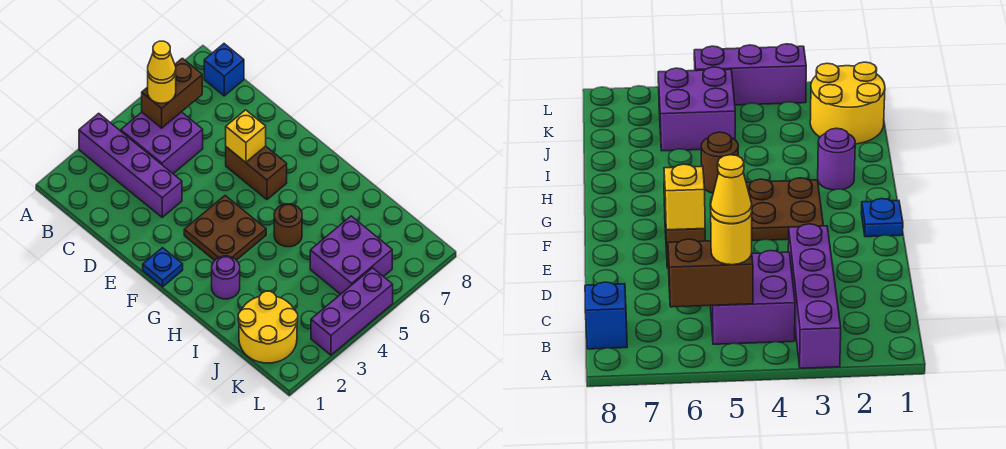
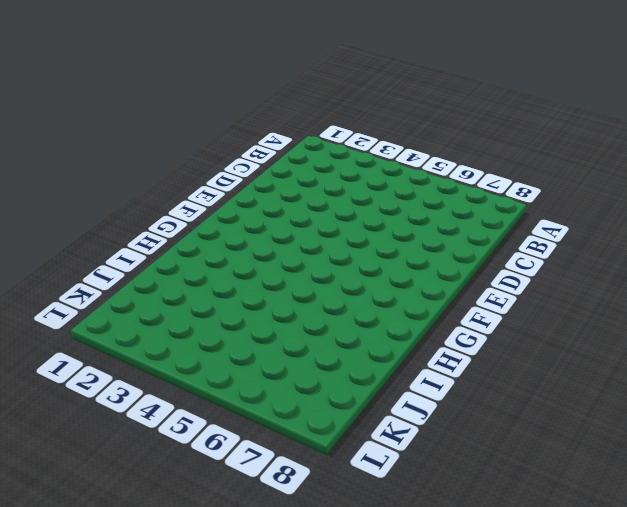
none -> purple 1x4 brick [79,113,182,217]
none -> purple 2x2 brick [121,112,203,173]
none -> blue 1x1 brick [204,44,244,96]

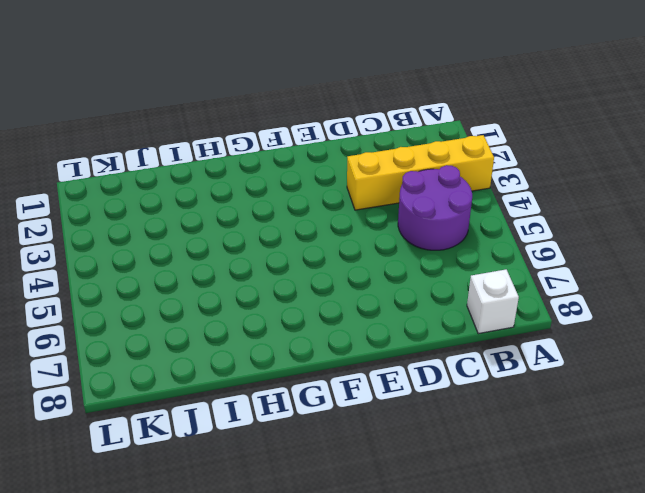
yellow 1x4 brick [347,135,494,210] -> purple 1x4 brick [79,113,182,217]
purple 2x2 round brick [398,165,472,250] -> purple 2x2 brick [121,112,203,173]
white 1x1 brick [467,269,519,334] -> blue 1x1 brick [204,44,244,96]
none -> brown 1x2 brick [226,146,287,199]
none -> blue 1x1 plate [143,248,183,287]
none -> brown 2x2 plate [184,196,266,260]

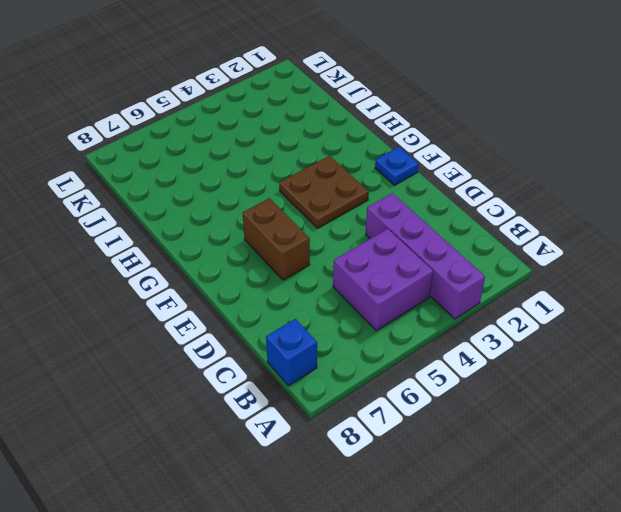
none -> purple 1x1 round brick [212,256,240,299]
none -> brown 1x1 round brick [274,204,302,247]
none -> yellow 2x2 round brick [238,291,298,363]

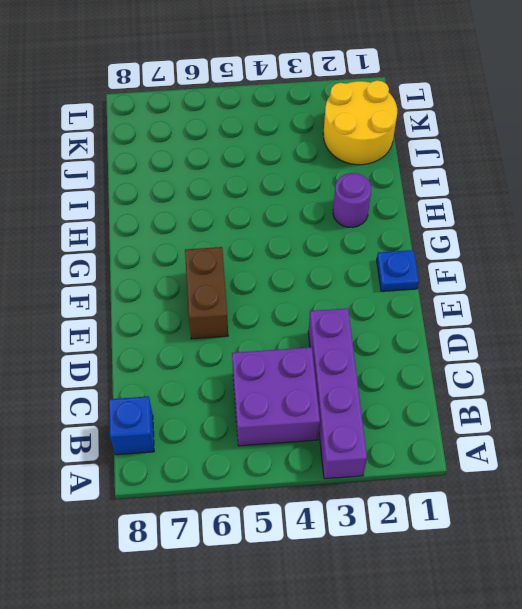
none -> brown 2x2 plate [184,196,266,260]
none -> brown 1x1 round brick [274,204,302,247]
none -> purple 2x2 brick [310,216,392,294]

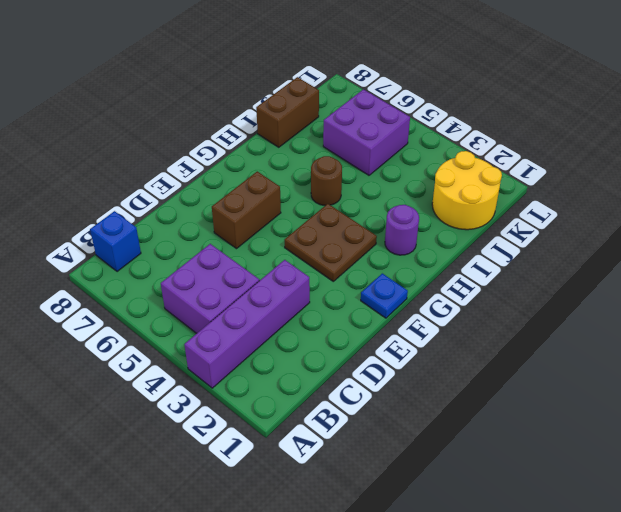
brown 1x2 brick [256,77,319,147] -> brown 1x2 brick turned to [142,58,202,128]
none -> purple 1x3 brick [311,268,393,355]
none -> yellow 1x1 brick [226,110,266,162]
none -> yellow 1x1 round brick [148,74,176,103]

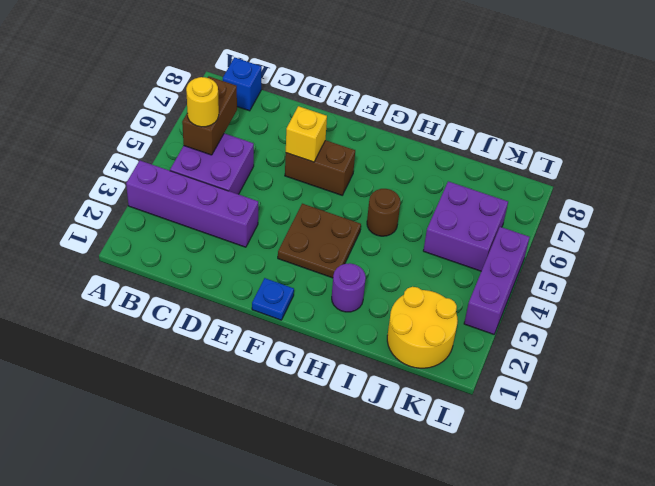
none -> yellow 1x1 cone [148,41,176,83]

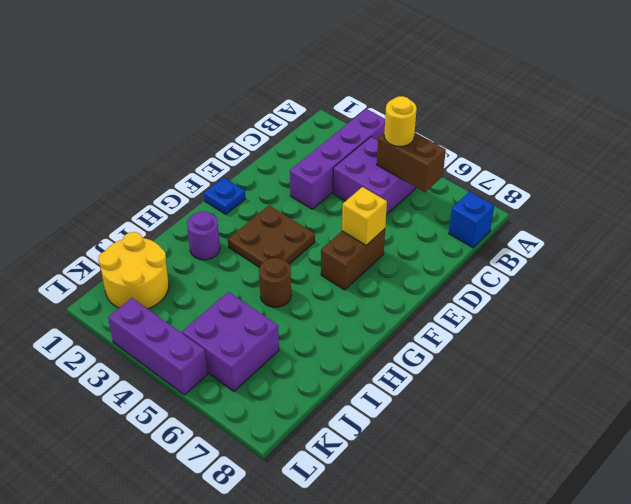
none -> yellow 1x1 cone [148,41,176,83]

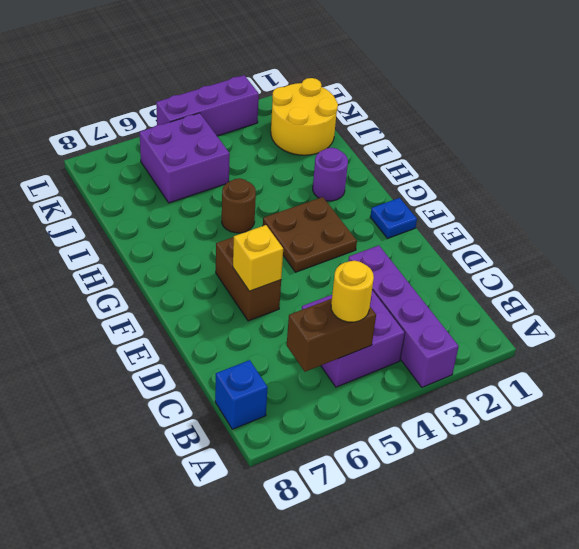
none -> yellow 1x1 cone [148,41,176,83]

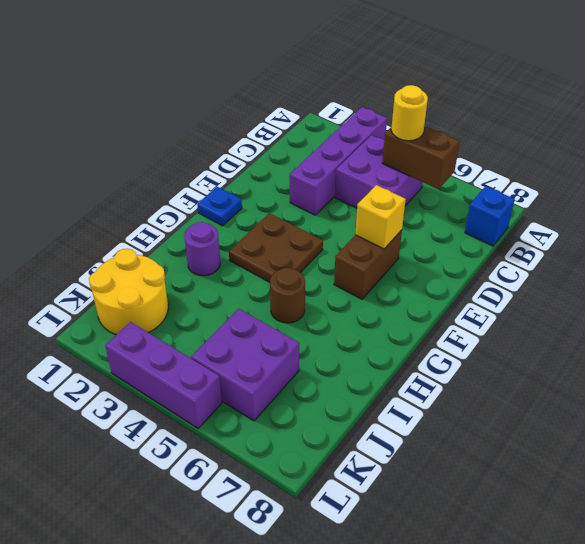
none -> yellow 1x1 cone [148,41,176,83]

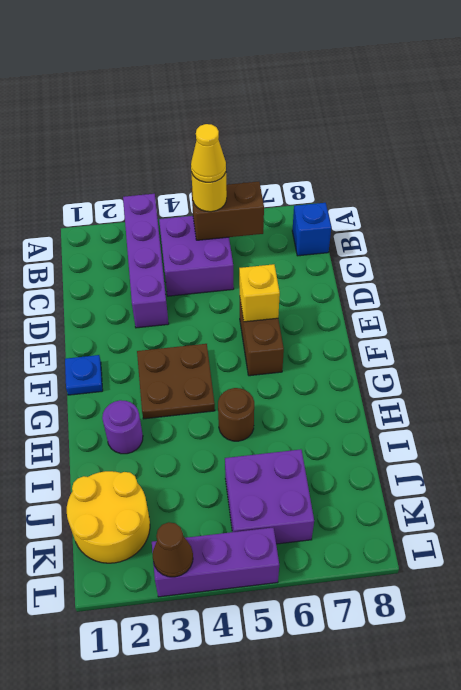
brown 1x1 cone [153,522,193,577] -> none

